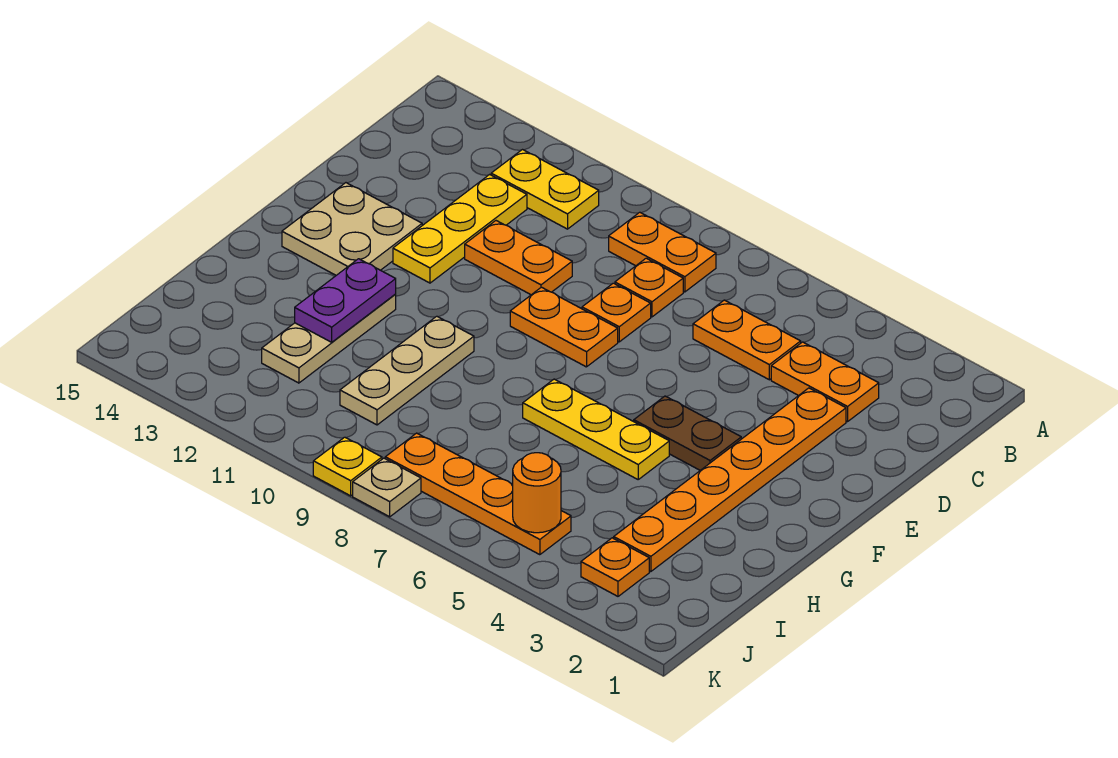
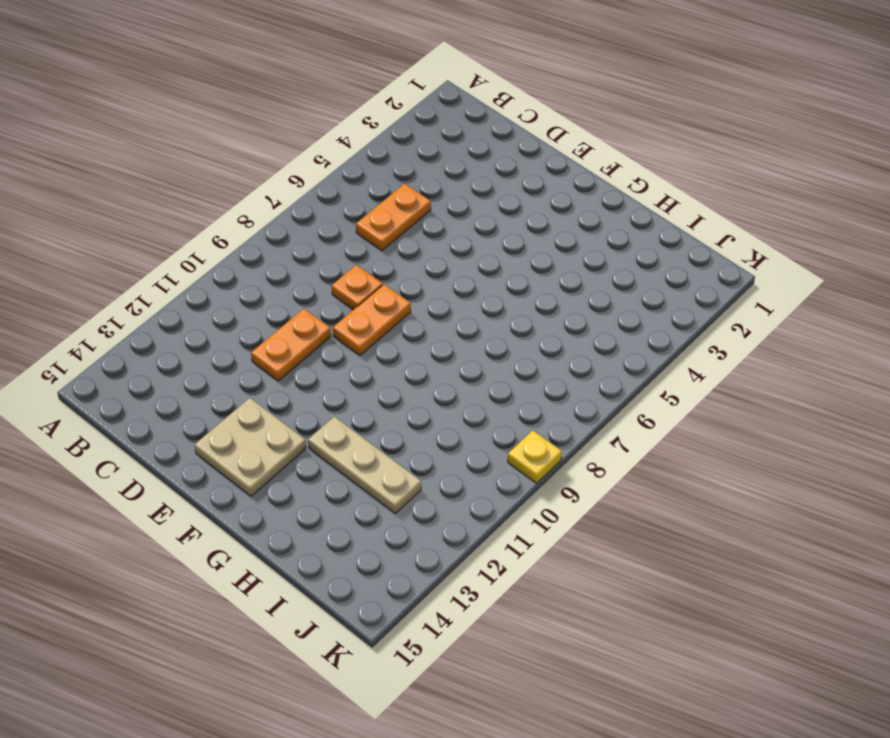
none -> orange 1x2 plate [609,212,716,292]
none -> yellow 1x2 plate [491,150,599,229]
none -> orange 1x2 plate [771,342,879,422]

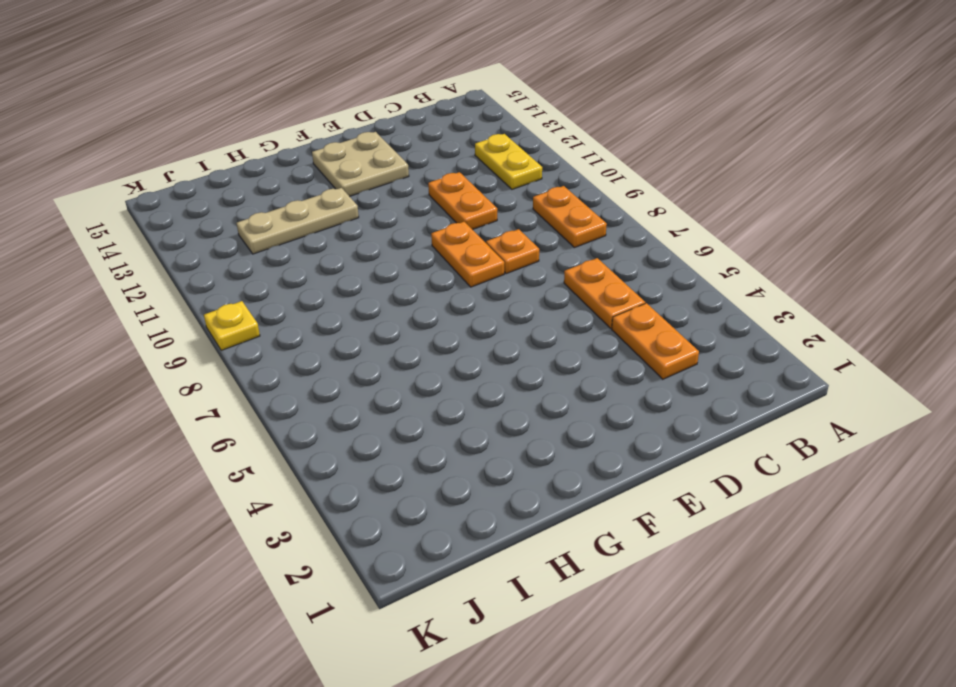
none -> orange 1x1 plate [615,258,683,317]
none -> yellow 1x3 plate [393,174,527,283]
none -> orange 1x6 plate [614,388,846,572]

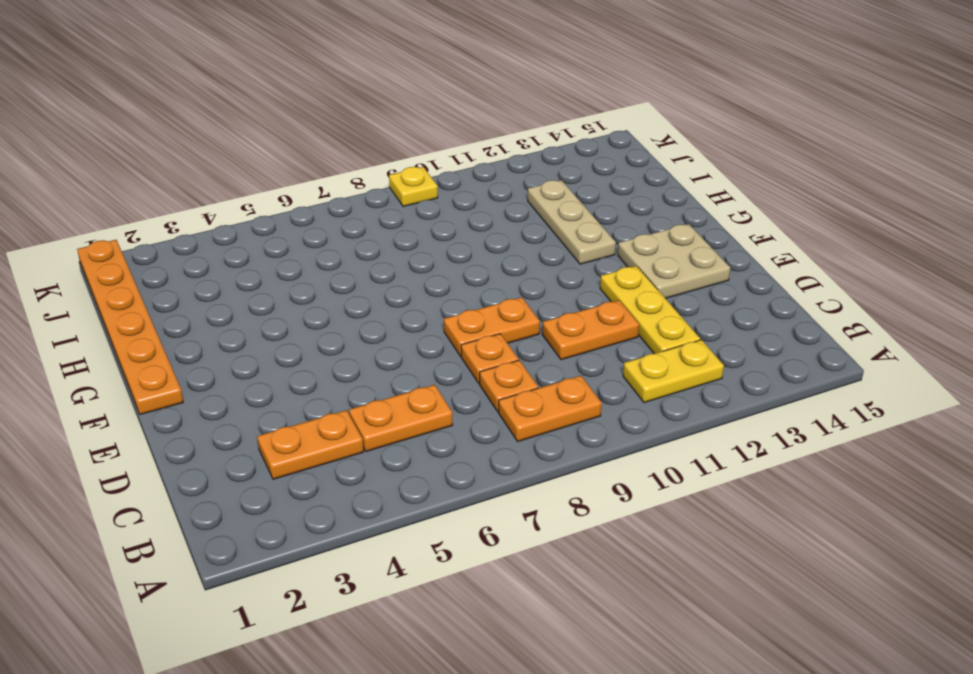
orange 1x6 plate [77,240,183,415] -> orange 1x6 plate moved to [614,388,846,572]
none -> brown 1x2 plate [634,396,741,470]
none -> yellow 1x3 plate [523,379,669,479]
none -> tan 1x3 plate [340,316,474,425]

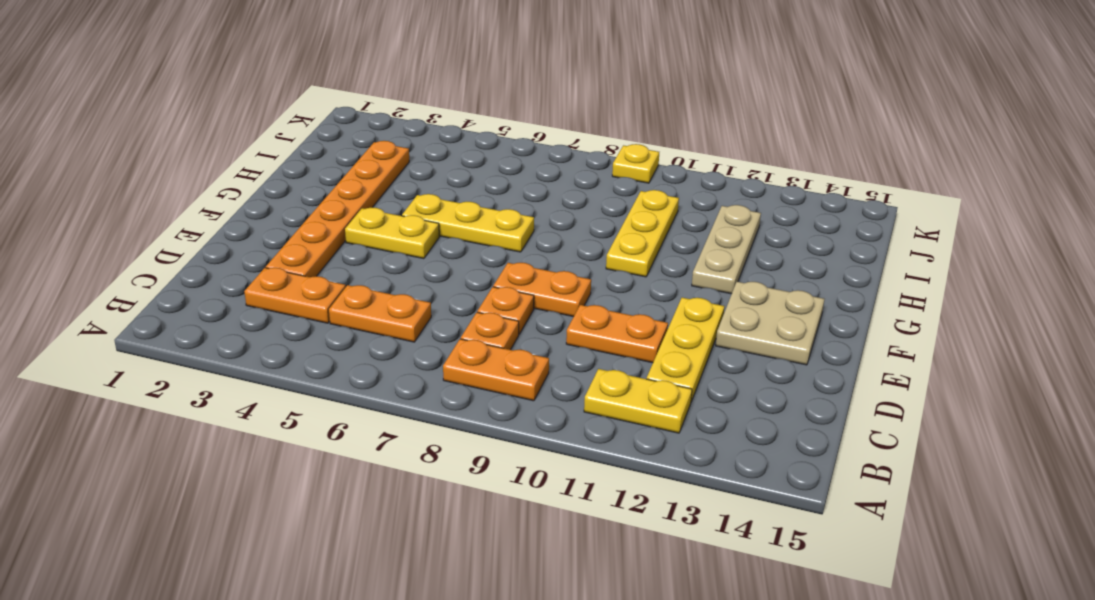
yellow 1x2 plate [345,207,439,259] -> brown 1x2 plate [634,396,741,470]
yellow 1x3 plate [606,190,679,277] -> tan 1x3 plate [340,316,474,425]
none -> orange 1x1 plate [581,538,649,596]
none -> orange 1x4 plate [385,433,571,555]
none -> tan 1x1 plate [353,458,421,517]

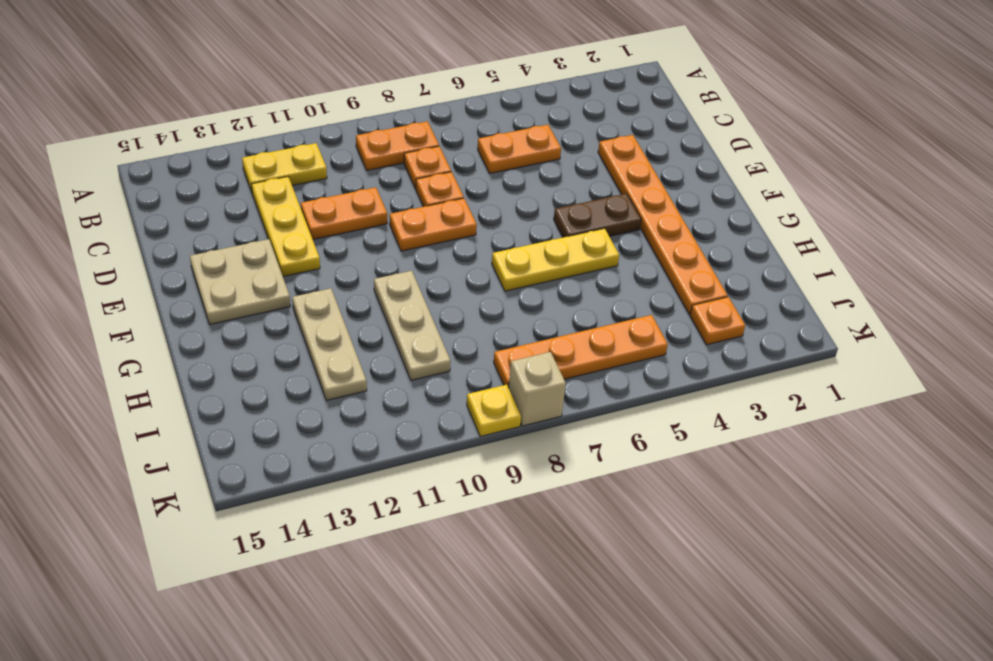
tan 1x1 brick [509,352,566,426] -> tan 1x1 plate [353,458,421,517]
none -> orange 1x2 plate [771,342,879,422]
none -> purple 1x2 plate [295,259,396,342]
none -> orange 1x1 round brick [513,453,561,533]

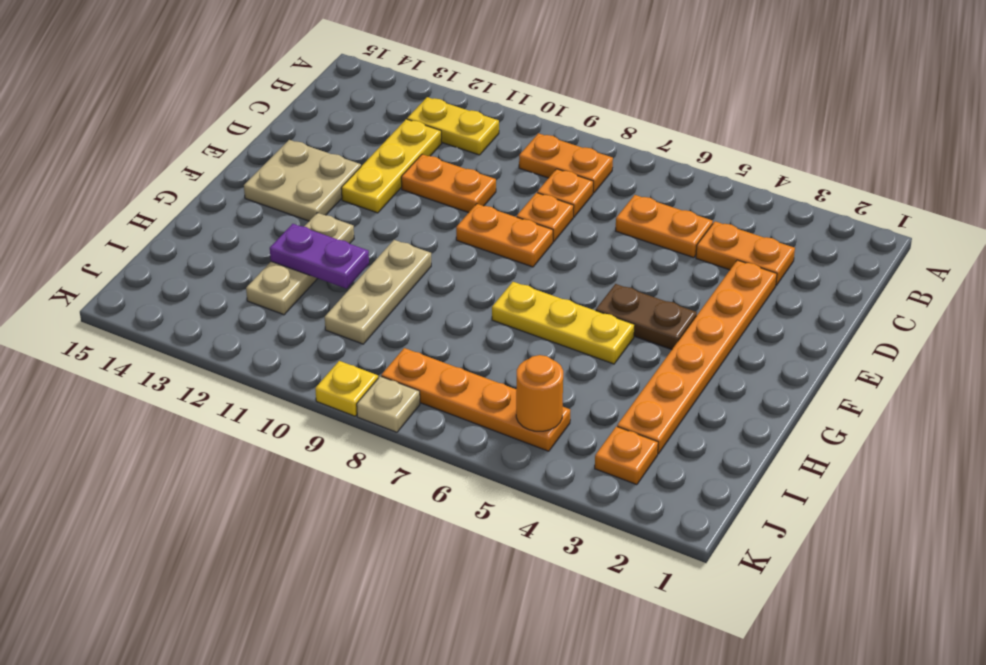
purple 1x2 plate [270,224,369,289] -> purple 1x2 plate turned to [295,259,396,342]

